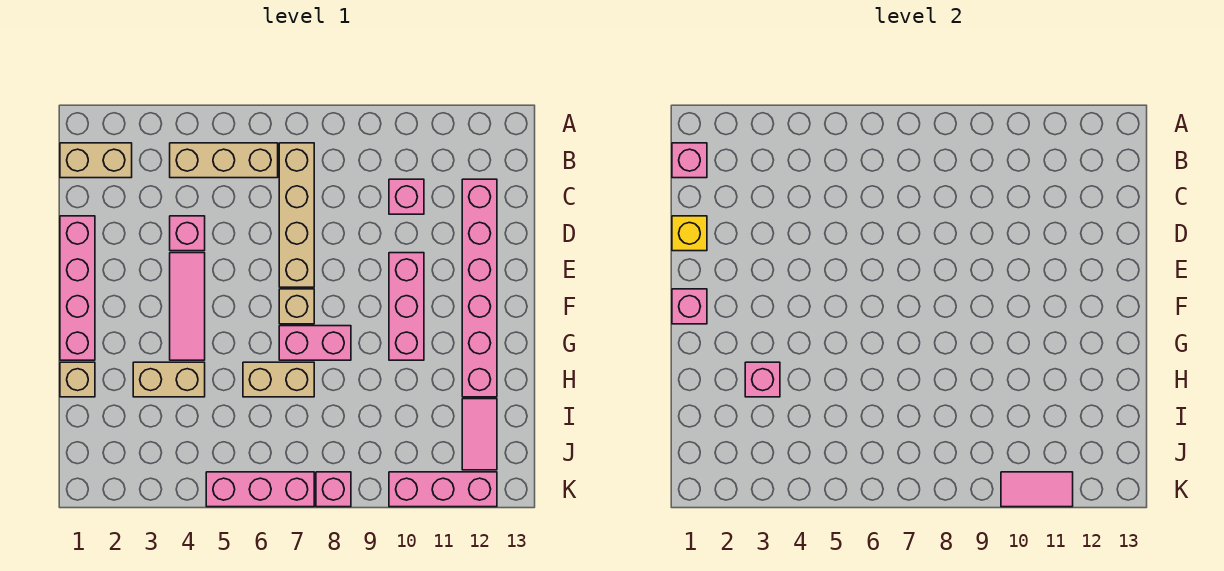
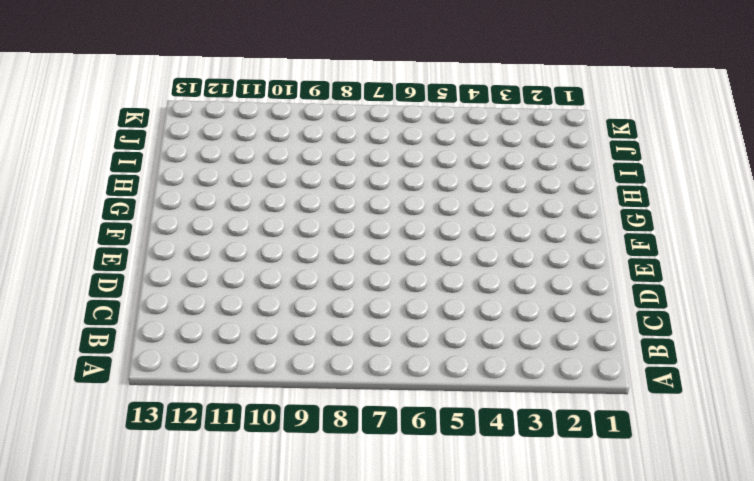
none -> tan 1x2 brick [60,143,132,178]
none -> tan 1x3 brick [170,143,278,178]
none -> tan 1x4 brick [279,143,314,287]

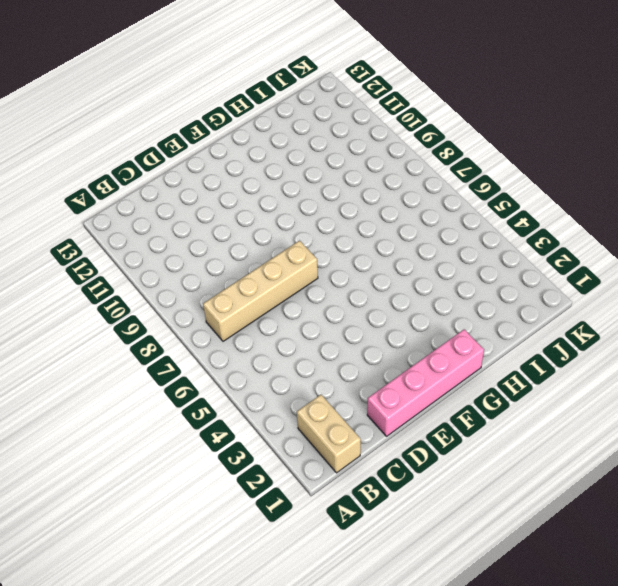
none -> tan 1x3 brick [170,143,278,178]
none -> pink 1x1 brick [389,179,424,214]
none -> pink 1x6 brick [462,179,497,397]

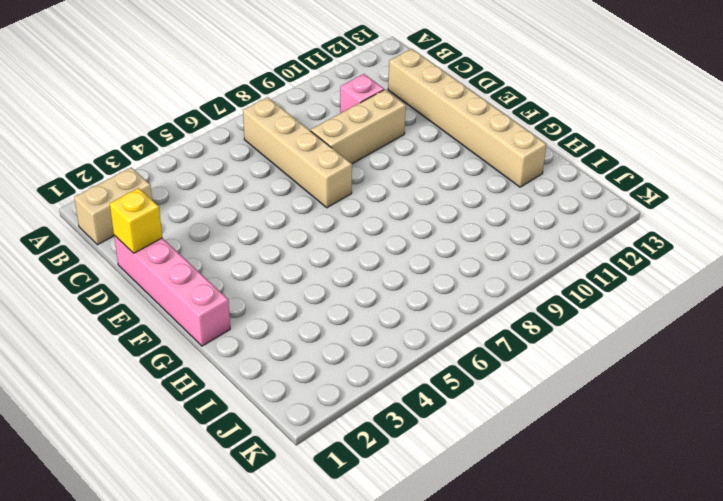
tan 1x6 brick [388,49,547,187] -> pink 1x6 brick [462,179,497,397]
tan 1x3 brick [311,90,406,164] -> tan 1x3 brick moved to [170,143,278,178]
none -> pink 1x1 brick [170,216,205,251]
none -> pink 1x3 tile [170,253,205,360]
none -> pink 1x3 brick [389,253,424,360]

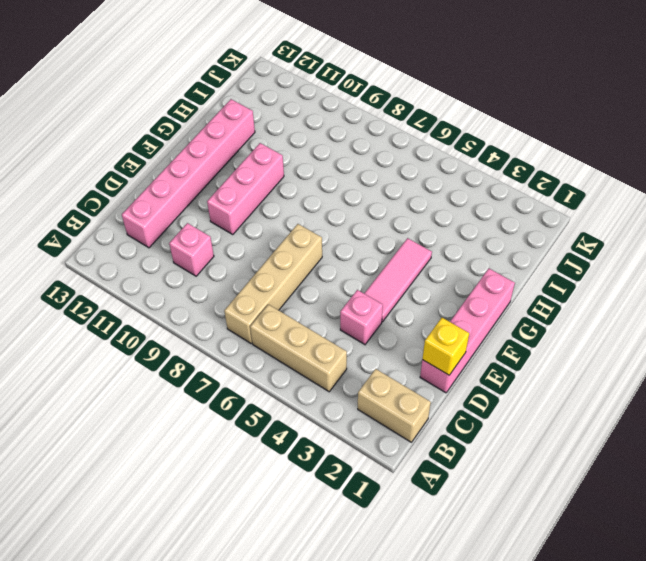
none -> tan 1x1 brick [279,289,314,324]
none -> pink 1x2 brick [279,326,351,360]
none -> tan 1x1 brick [60,362,95,397]

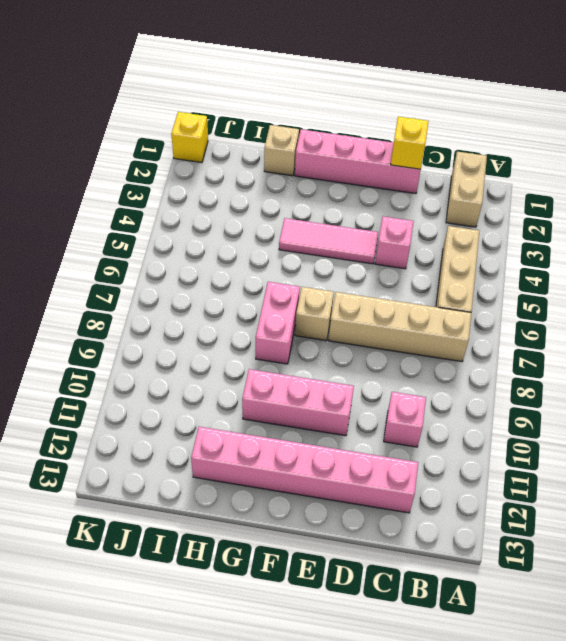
yellow 1x1 brick [171,112,208,163] -> none
none -> tan 1x2 brick [133,362,205,397]
none -> tan 1x2 brick [243,362,314,397]
none -> pink 1x2 tile [462,399,497,470]

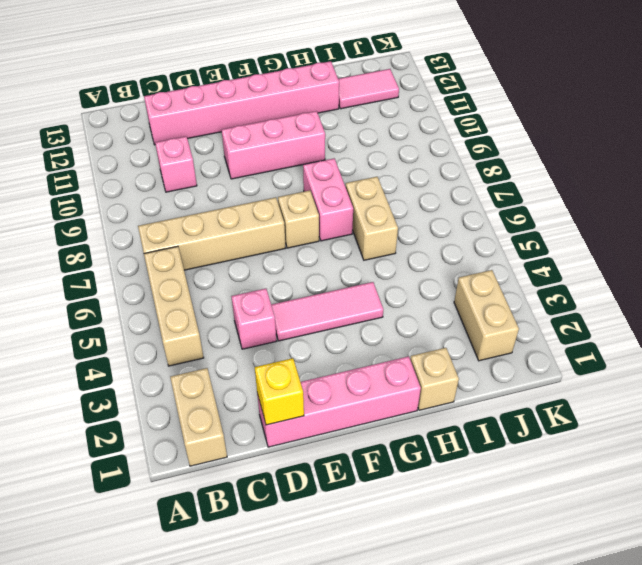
tan 1x2 brick [454,270,519,361] -> tan 1x2 brick moved to [133,362,205,397]
none -> pink 1x3 brick [206,472,314,507]
none -> pink 1x1 brick [316,472,351,507]
none -> pink 1x3 brick [389,472,497,507]

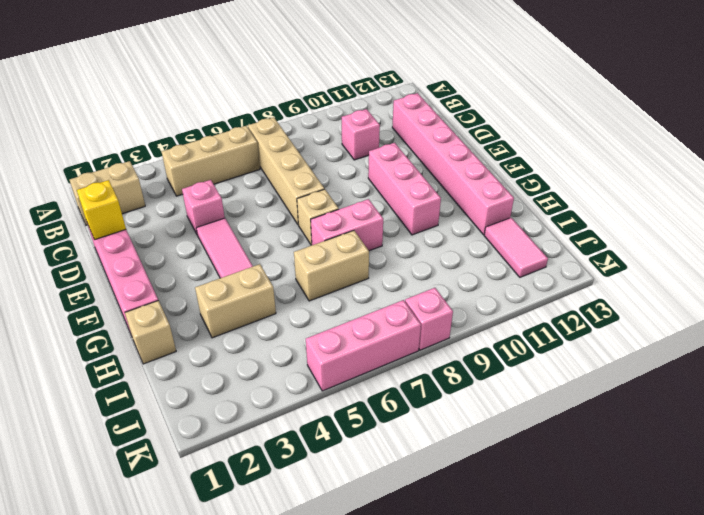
none -> pink 1x3 brick [389,472,497,507]
none -> pink 1x1 brick [672,143,707,178]
none -> pink 1x1 brick [672,289,707,324]

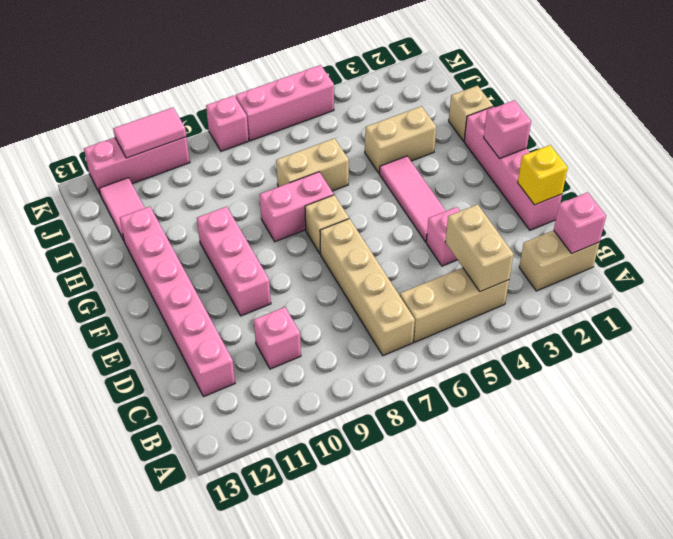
tan 1x2 brick [445,204,514,292] -> none
none -> pink 1x1 brick [745,362,780,397]

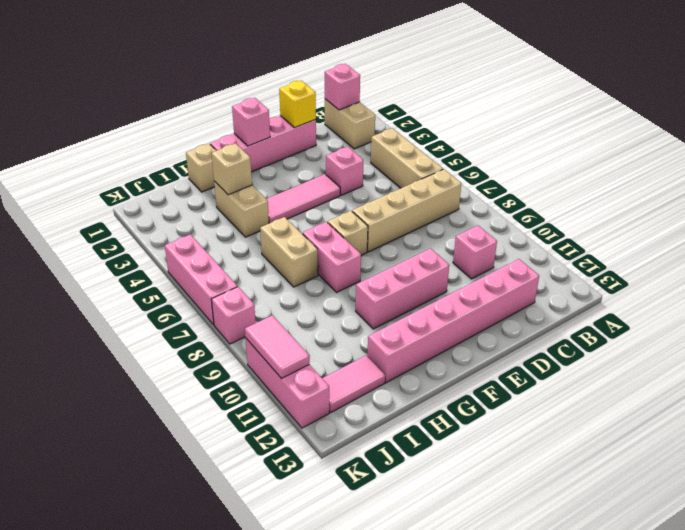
tan 1x1 brick [212,143,252,195] -> pink 1x1 brick [745,362,780,397]

